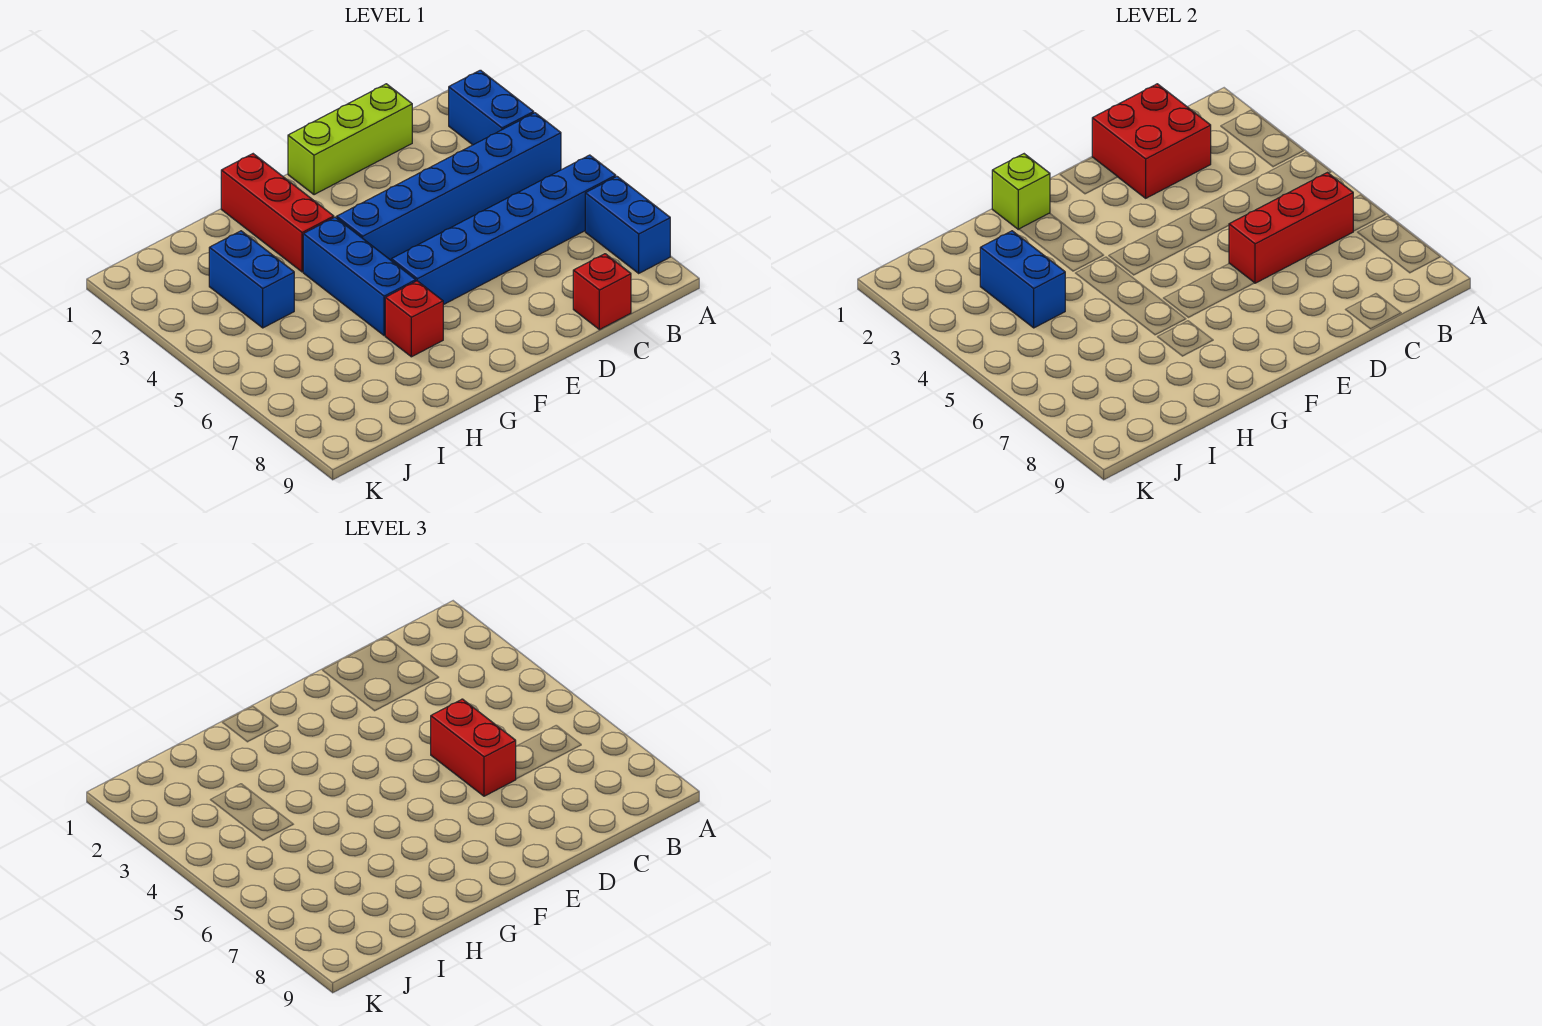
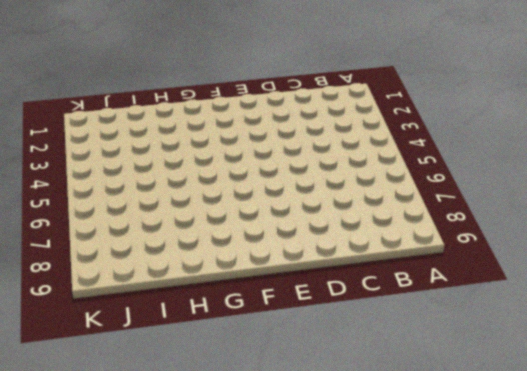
none -> blue 1x2 brick [449,70,534,145]
none -> blue 1x6 brick [337,113,561,260]
none -> blue 1x6 brick [391,155,616,305]

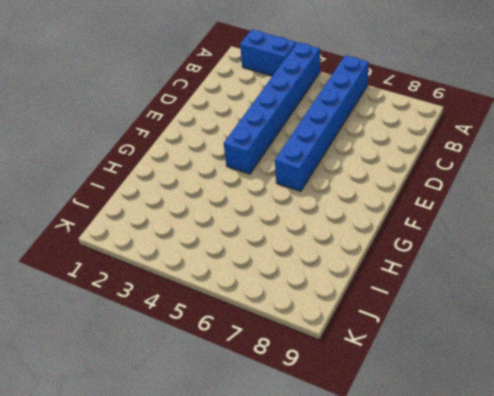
none -> blue 1x2 brick [585,177,670,273]
none -> lime 1x3 brick [288,84,412,195]
none -> red 1x1 brick [573,254,631,330]

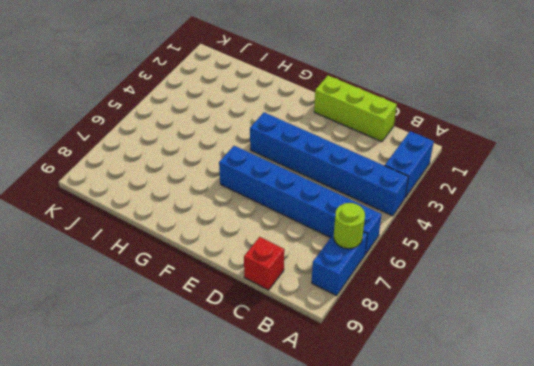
lime 1x1 round brick [334,203,365,249] -> none
none -> red 1x3 brick [221,154,334,272]
none -> blue 1x3 brick [303,217,416,336]
none -> red 1x1 brick [385,281,443,357]

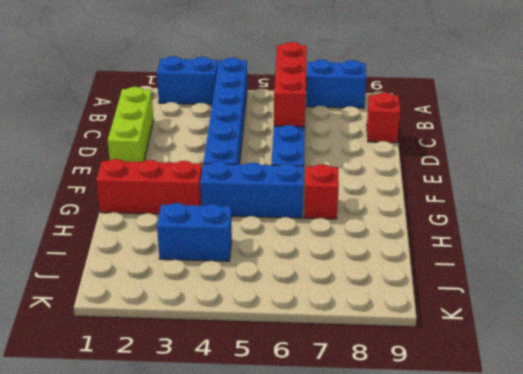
none -> red 2x2 brick [1092,84,1211,198]
none -> lime 1x1 brick [992,154,1050,229]
none -> blue 1x2 brick [980,231,1065,328]

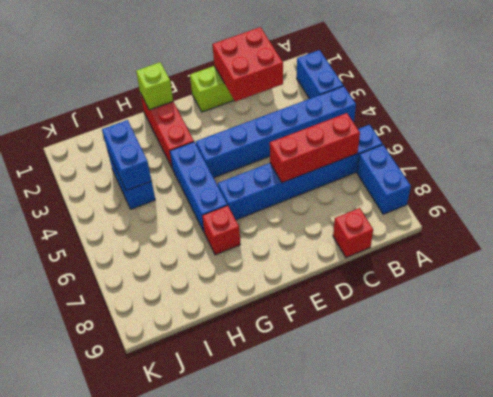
none -> red 1x2 brick [431,699,516,796]

